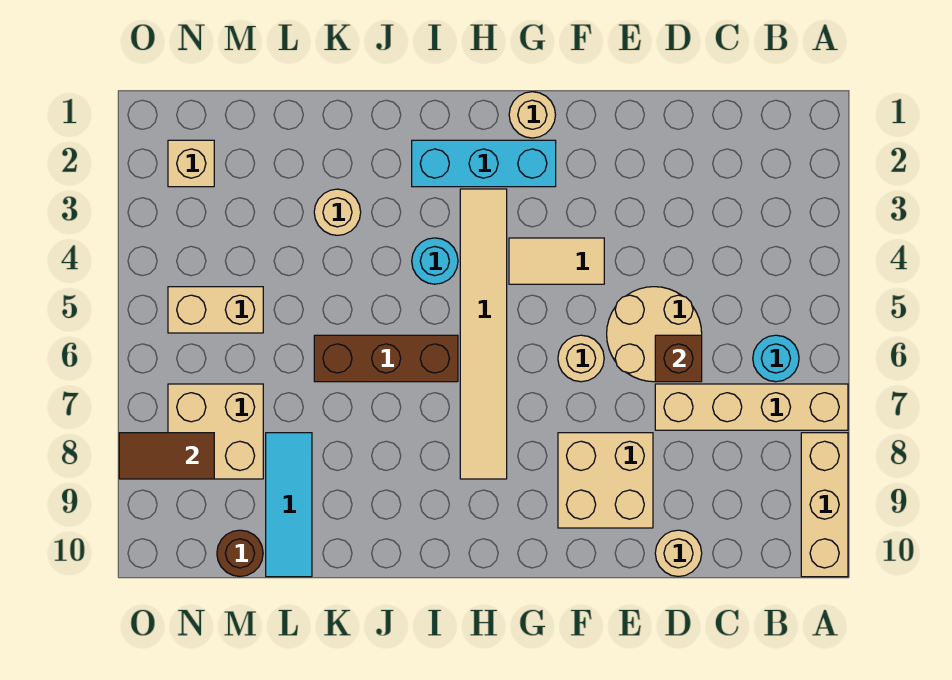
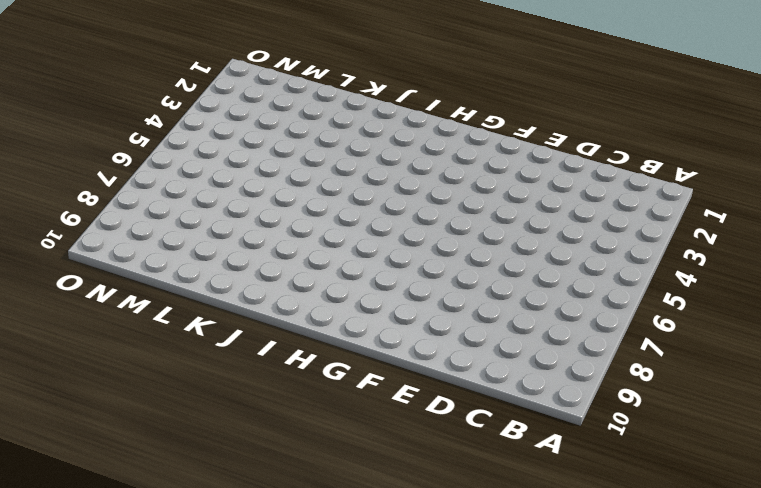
none -> tan 1x4 brick [655,384,848,430]
none -> tan 1x3 brick [801,433,848,577]
none -> cyan 1x1 round brick [753,335,799,382]

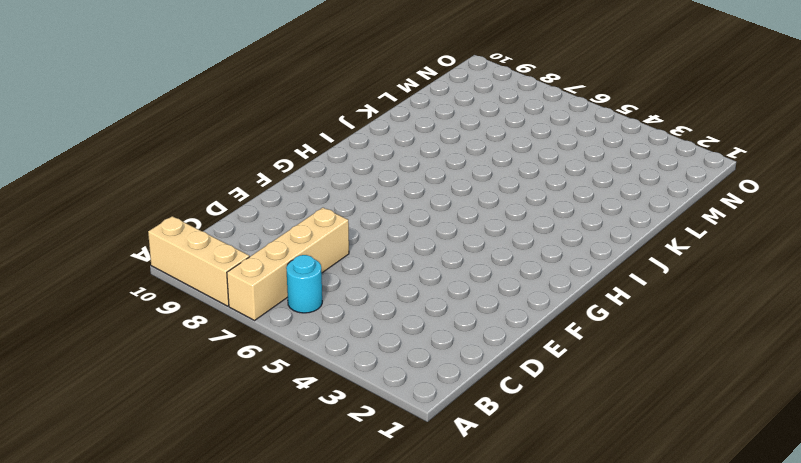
none -> tan 2x2 round brick [607,287,702,382]
none -> tan 1x1 round brick [655,530,702,577]
none -> tan 2x2 brick [558,433,653,528]

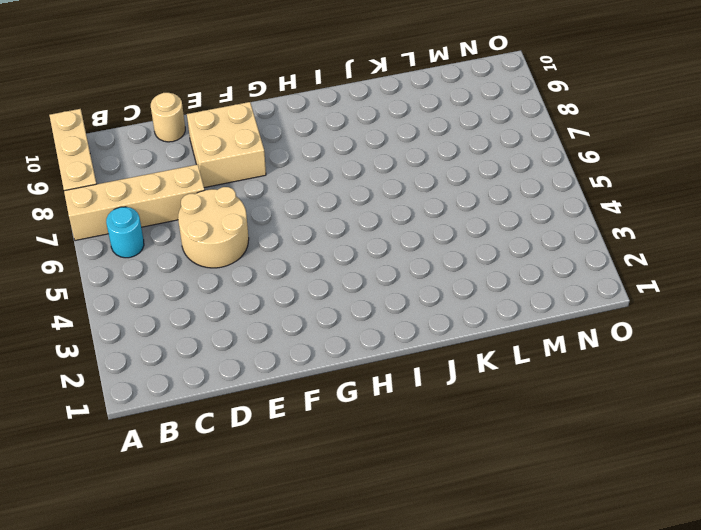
none -> tan 1x2 tile [509,238,604,284]
none -> tan 1x1 round brick [558,335,604,382]
none -> tan 1x1 round brick [509,92,555,138]

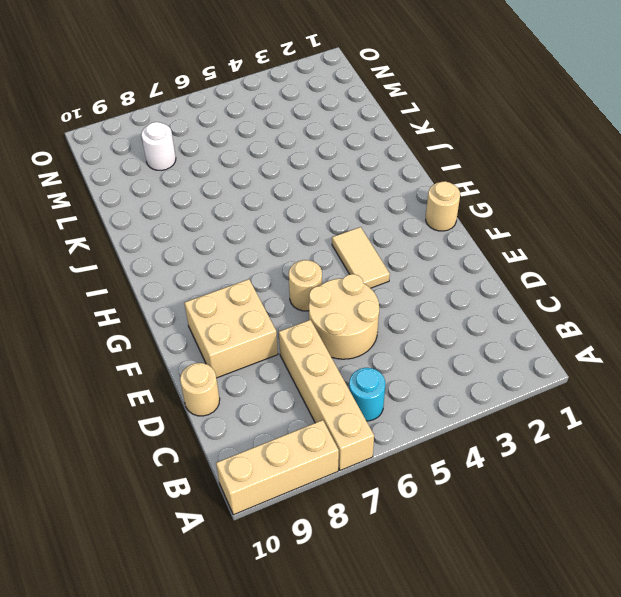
white 1x1 round brick [141,122,176,170] -> tan 2x2 brick [168,384,263,479]
none -> cyan 1x3 brick [412,140,556,187]
none -> tan 1x6 tile [460,189,507,479]
none -> cyan 1x1 round brick [412,238,458,284]

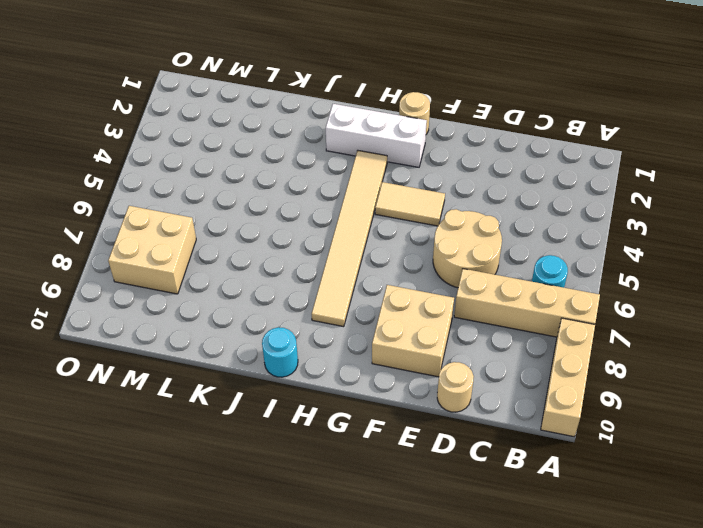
white 1x3 brick [326,104,427,167] -> cyan 1x3 brick [412,140,556,187]
cyan 1x1 round brick [262,327,298,377] -> cyan 1x1 round brick moved to [412,238,458,284]
none -> tan 1x1 round brick [558,335,604,382]
none -> brown 1x3 brick [314,335,458,382]
none -> tan 1x1 round brick [314,189,361,235]

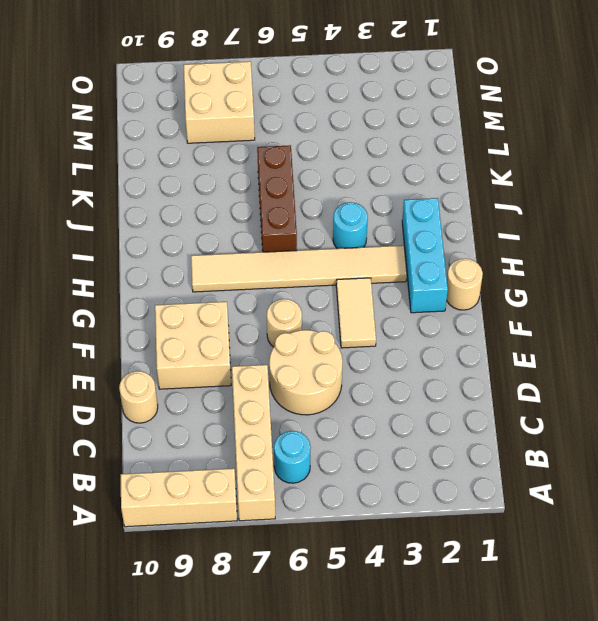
none -> tan 1x1 round brick [314,189,361,235]
none -> cyan 1x3 tile [266,433,312,577]
none -> tan 1x2 brick [168,287,263,333]

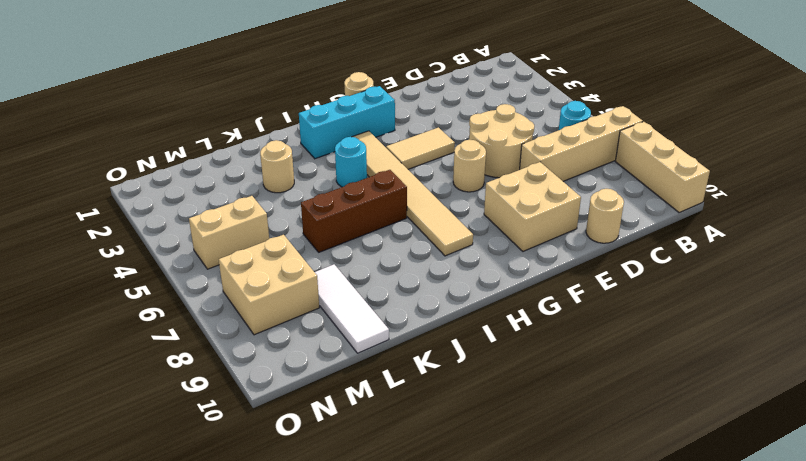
white 1x3 tile [315,265,389,353] -> cyan 1x3 tile [266,433,312,577]
none -> brown 1x1 round brick [217,530,263,576]
none -> tan 1x1 brick [168,140,214,187]
none -> brown 1x1 brick [655,335,702,382]

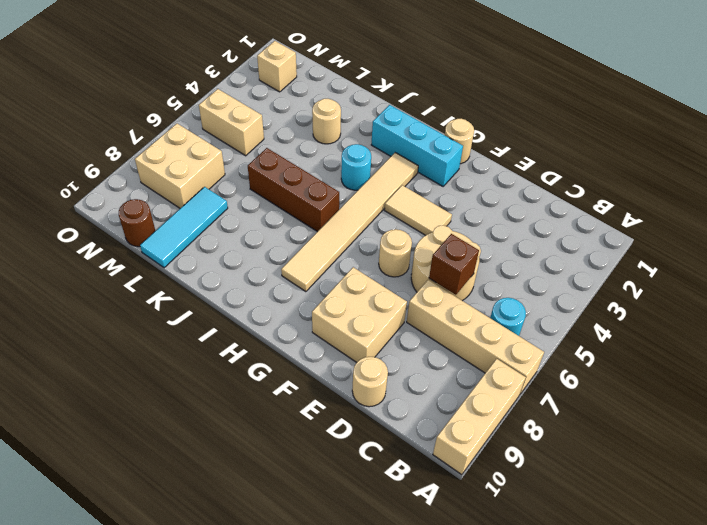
none -> brown 1x2 tile [119,433,214,479]

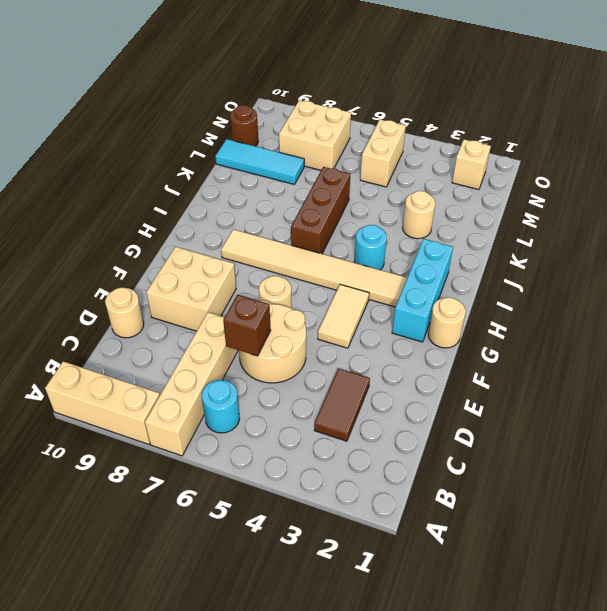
brown 1x2 tile [314,368,370,441] -> brown 1x2 tile moved to [119,433,214,479]

